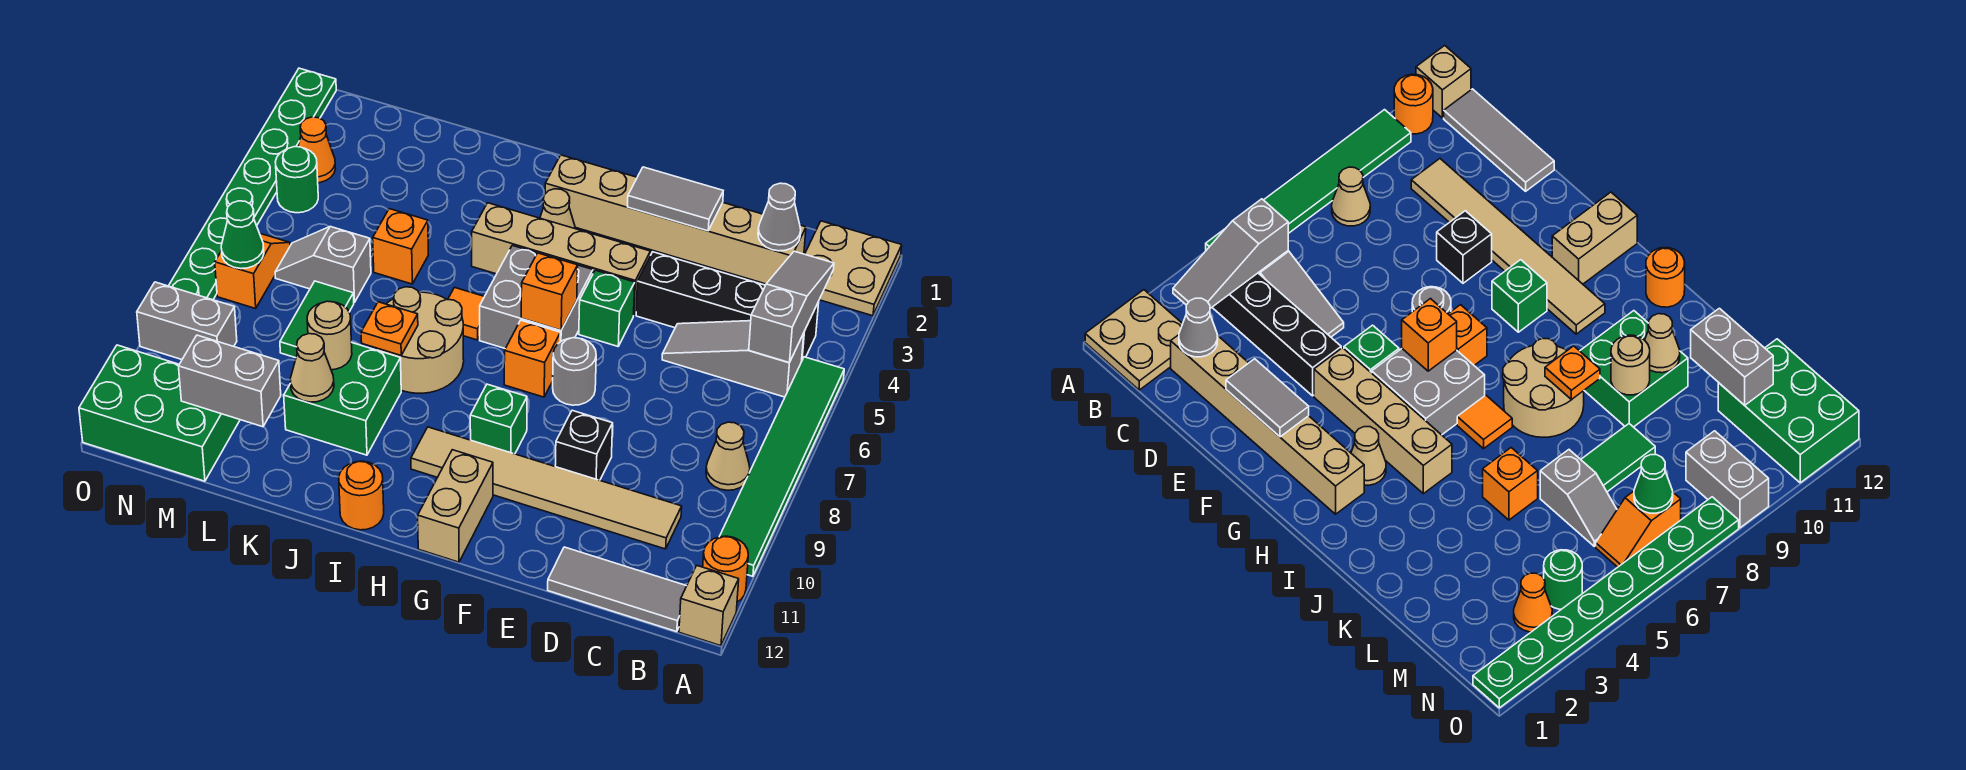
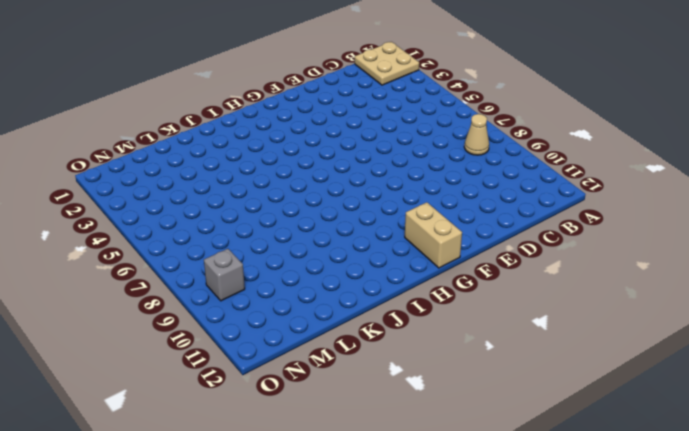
grey 1x1 brick [204,249,245,301] -> grey 1x2 brick [137,282,237,359]
none -> green 1x6 tile [719,357,844,576]
none -> orange 1x1 round brick [703,536,748,602]
none -> tan 1x1 brick [679,566,739,646]
none -> black 1x4 brick [636,252,819,360]

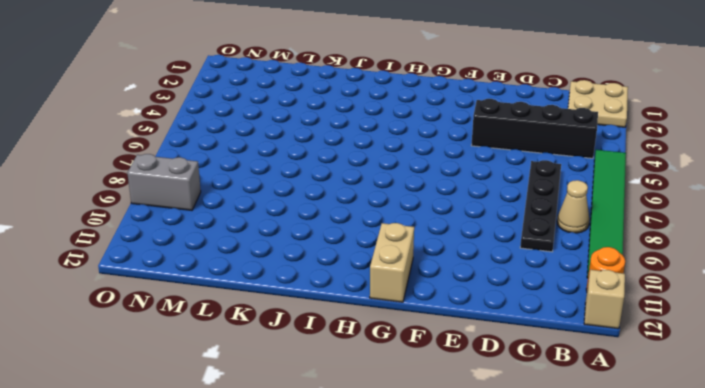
black 1x4 plate [520,160,561,252] -> none
none -> grey 1x3 slope [662,321,804,397]
none -> grey 1x3 tile [548,547,686,632]
none -> tan 1x6 brick [545,155,806,284]
none -> tan 1x6 tile [411,427,682,549]

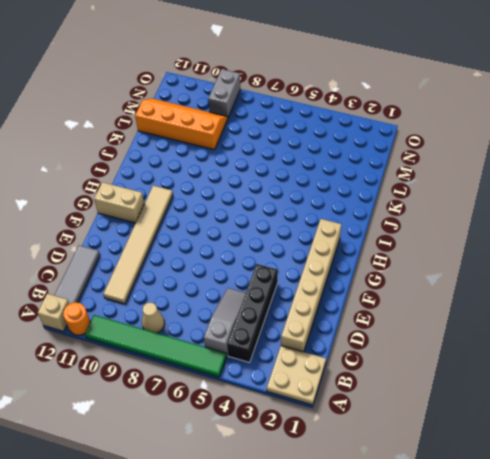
orange 2x4 slope [135,99,228,150] -> green 2x3 brick [79,345,240,481]
none -> black 1x1 brick [555,410,613,480]
none -> tan 1x4 brick [472,203,650,315]
none -> green 1x1 brick [579,270,635,346]
none -> grey 1x1 round brick [553,338,596,405]

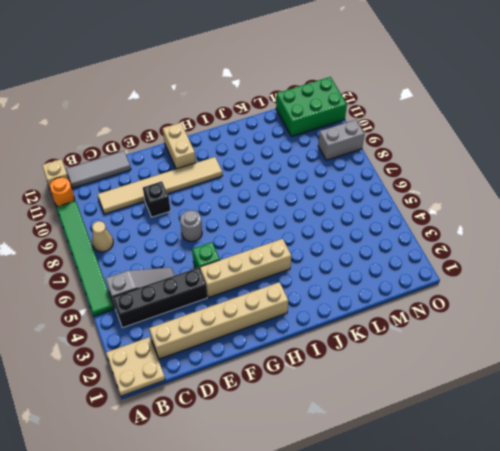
none -> grey 2x2 brick [480,245,593,349]
none -> orange 1x1 brick [504,320,560,397]
none -> green 1x1 brick [470,384,527,454]
none -> tan 1x1 cone [540,189,576,229]

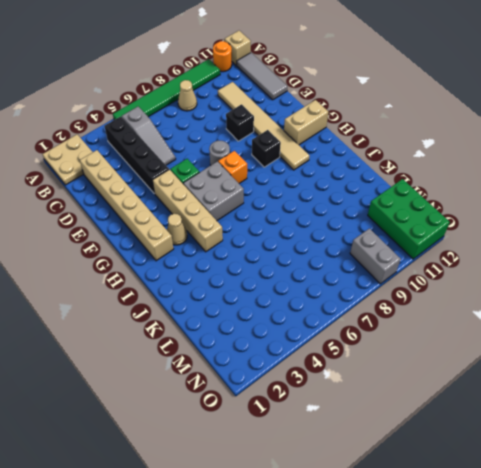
black 1x1 brick [252,130,281,167] -> green 1x1 brick [470,384,527,454]
none -> orange 1x1 tile [448,288,484,340]
none -> tan 2x2 round brick [376,287,464,393]
none -> orange 1x1 round brick [339,461,384,530]
none -> green 2x2 brick [284,342,401,455]

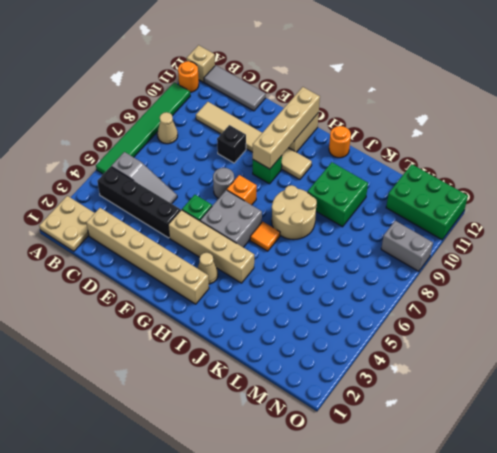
tan 1x4 brick [253,87,320,169] -> none
none -> orange 1x1 brick [373,209,428,284]
none -> grey 1x2 slope [275,227,371,302]
none -> green 1x2 tile [280,281,354,358]
none -> orange 1x1 cone [298,117,336,183]

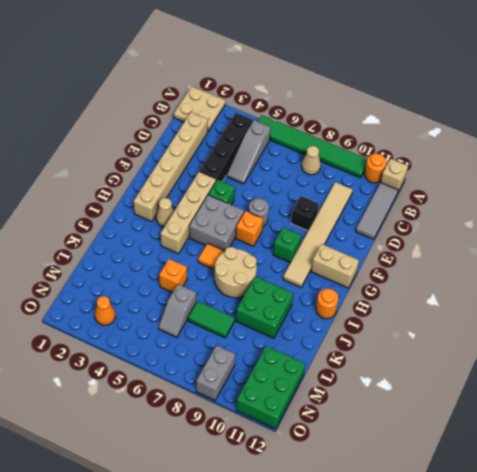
none -> green 1x1 round brick [275,147,318,213]
none -> orange 1x2 slope [215,234,290,308]
none -> green 1x8 plate [169,68,336,300]
none -> grey 1x3 slope [749,251,834,363]

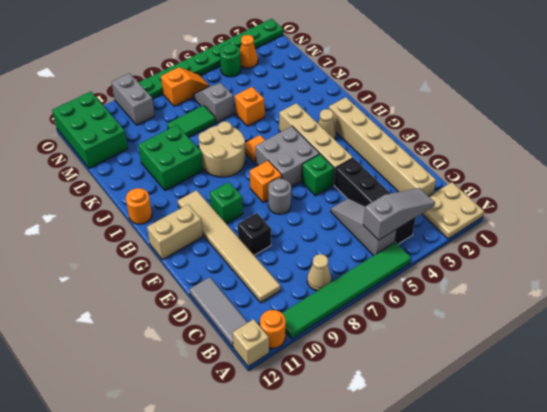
none -> grey 1x1 cone [758,183,801,251]
none -> grey 1x2 tile [628,167,723,231]
none -> orange 1x1 brick [521,253,578,330]
none -> orange 1x1 plate [361,302,418,356]

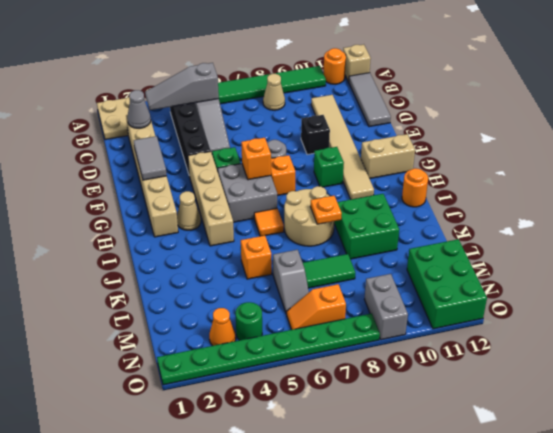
none -> tan 1x1 round brick [307,301,352,370]
none -> tan 1x1 cone [290,334,334,402]
none -> grey 1x2 brick [179,335,281,427]
none -> green 1x1 cone [221,201,264,269]

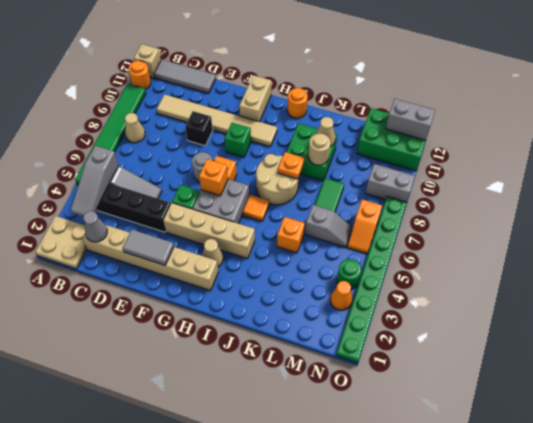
grey 1x2 brick [386,99,435,140] -> grey 1x2 brick moved to [179,335,281,427]
none -> green 1x1 cone [221,201,264,269]

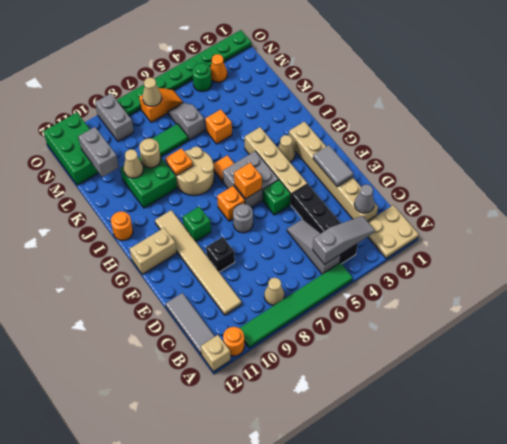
tan 1x1 cone [142,78,162,106] -> green 1x1 cone [221,201,264,269]

